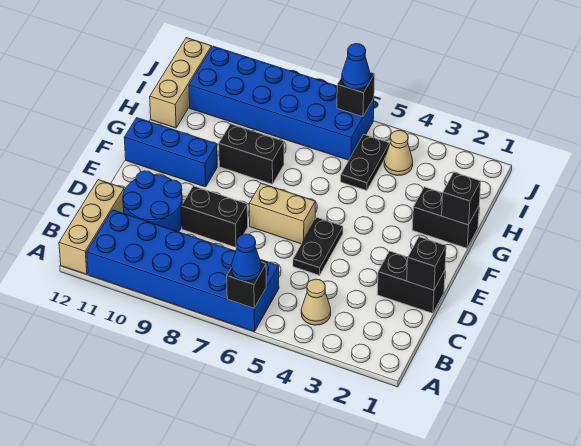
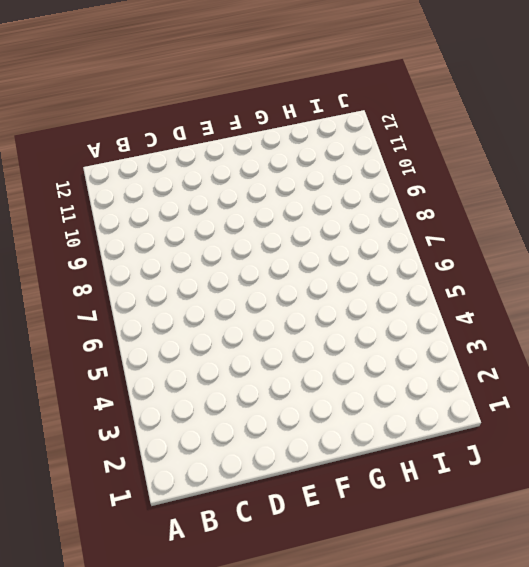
none -> blue 2x6 brick [87,210,279,332]
none -> tan 1x3 brick [59,180,124,274]
none -> tan 1x1 cone [301,279,331,325]

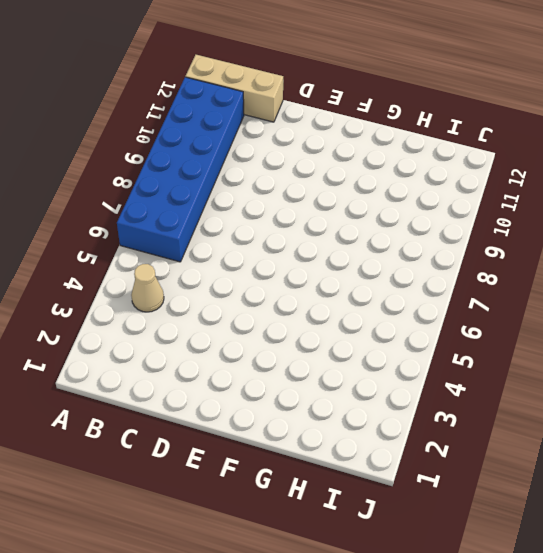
none -> blue 2x2 round brick [123,171,183,232]
none -> black 1x2 brick [377,251,445,313]
none -> black 1x2 plate [293,218,343,275]

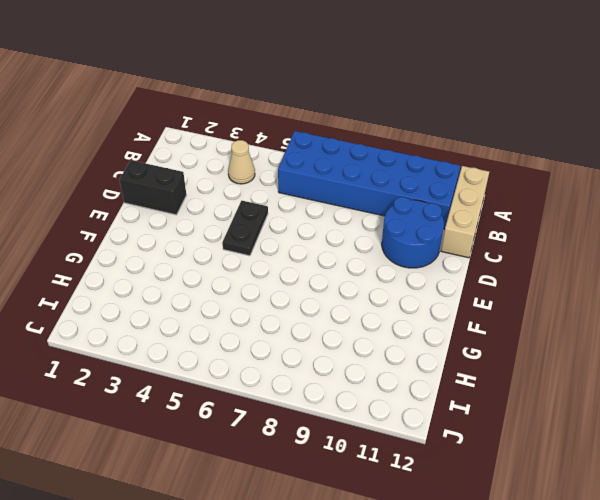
none -> black 1x2 brick [181,186,248,247]
none -> tan 1x2 brick [249,183,315,244]
none -> blue 1x3 brick [124,118,217,187]

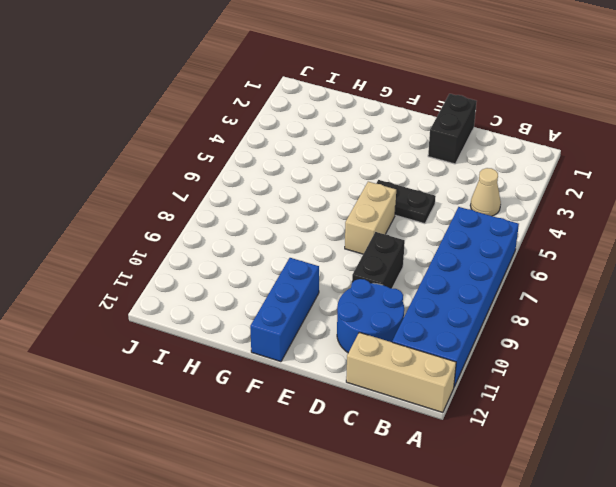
none -> black 1x2 brick [412,187,479,248]
none -> black 1x2 brick [219,124,284,184]
none -> black 1x2 plate [341,135,390,191]

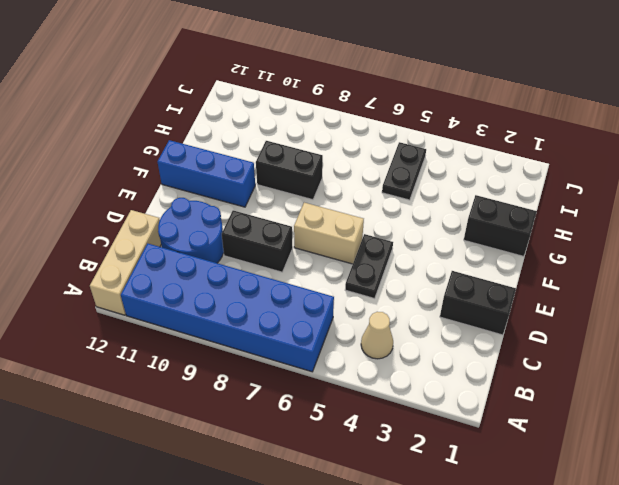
none -> tan 1x3 brick [150,38,212,128]
none -> tan 1x1 cone [384,131,413,176]
none -> blue 2x6 brick [189,46,374,160]

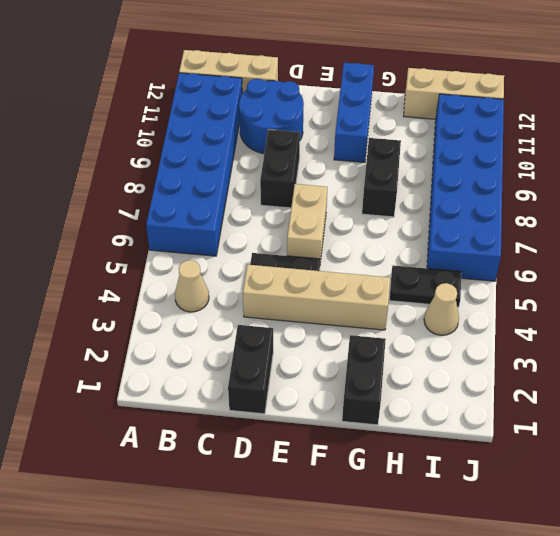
tan 1x4 brick [243,265,390,330] -> none
none -> black 1x1 brick [227,262,266,308]
none -> black 1x1 brick [407,237,446,290]
none -> black 1x1 brick [442,172,481,225]

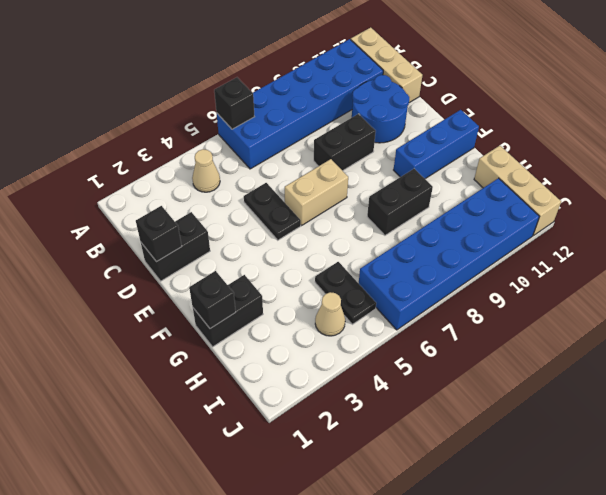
none -> black 1x1 brick [337,72,375,117]
none -> blue 1x1 cone [232,234,261,281]
none -> blue 1x1 cone [342,44,370,89]

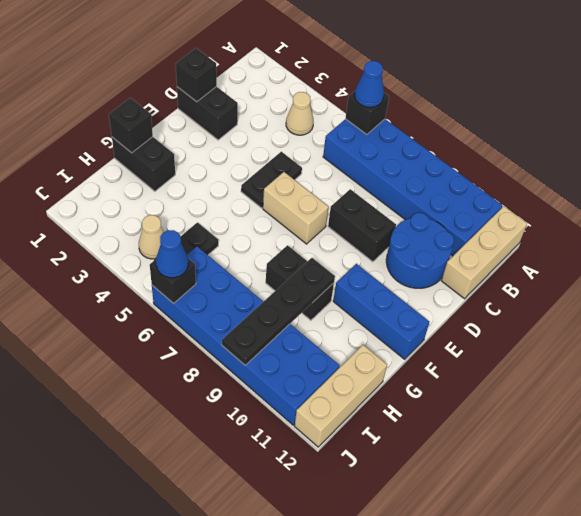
black 1x4 plate [222,258,335,365] -> none

